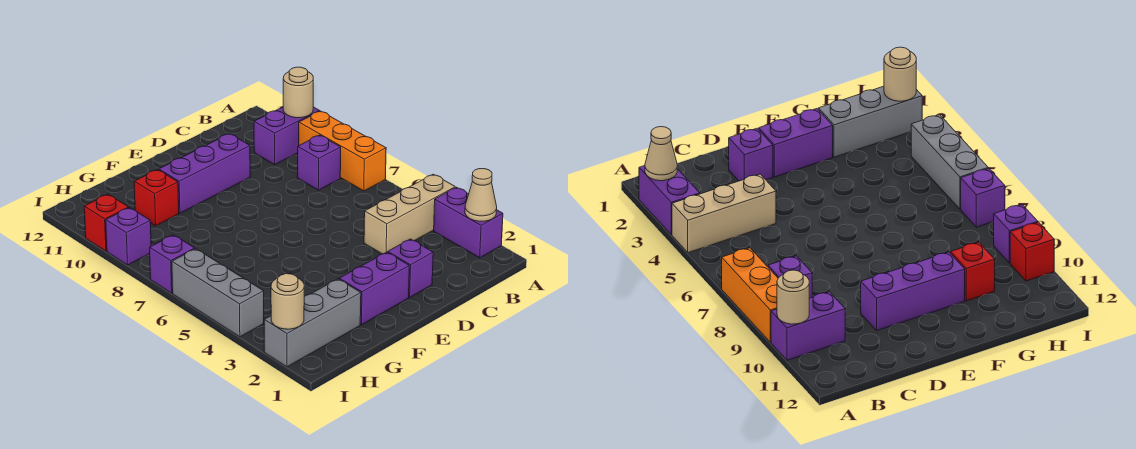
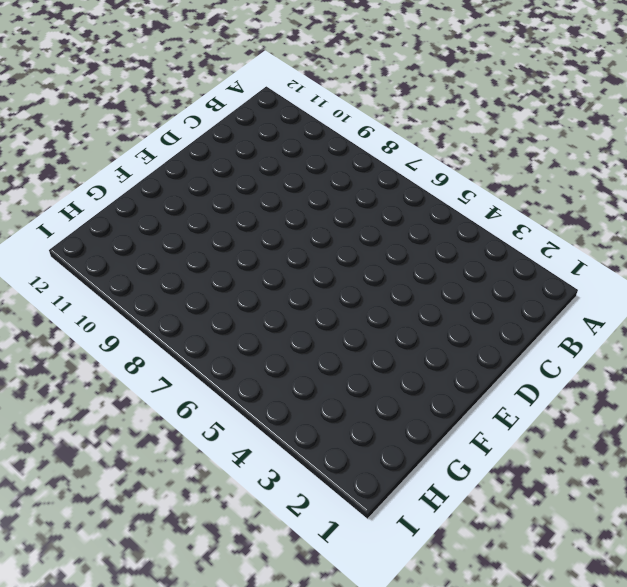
none -> purple 1x2 brick [434,187,503,258]
none -> tan 1x3 brick [364,174,455,254]
none -> orange 1x3 brick [299,111,386,191]

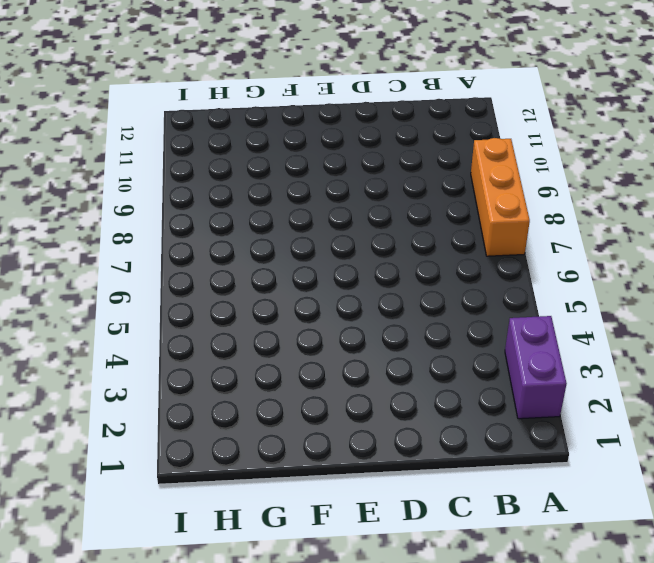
none -> tan 1x3 brick [364,174,455,254]
none -> purple 1x2 brick [254,107,320,165]
none -> purple 1x1 brick [297,135,341,190]

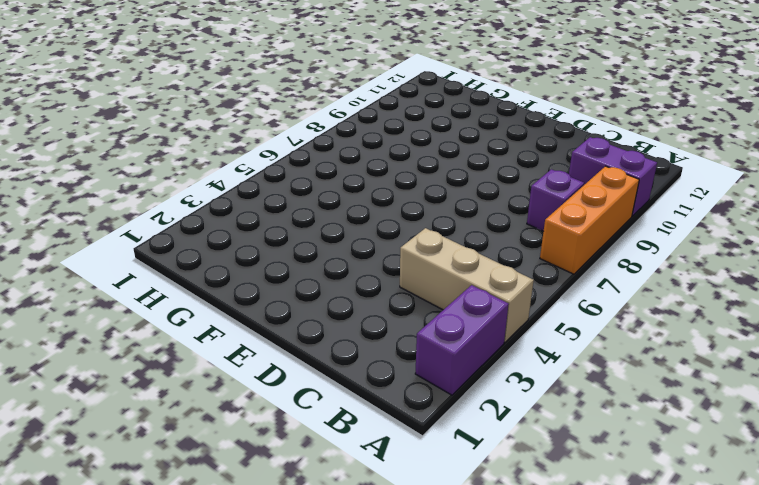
none -> purple 1x1 brick [388,239,433,297]
none -> purple 1x3 brick [159,134,250,213]
none -> purple 1x2 brick [339,252,409,325]

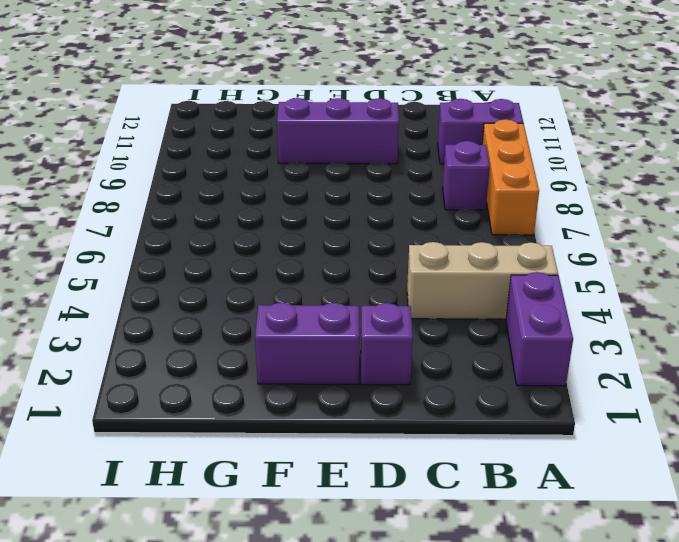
none -> grey 1x3 brick [264,279,361,367]
none -> red 1x1 brick [134,170,179,226]
none -> grey 1x3 brick [172,249,264,337]

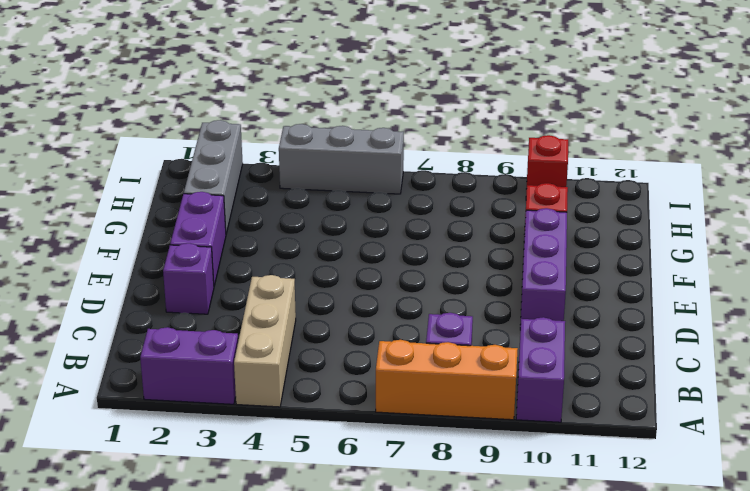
none -> purple 1x1 brick [150,235,195,293]
none -> purple 1x1 brick [106,208,151,265]
none -> tan 1x1 cone [465,169,497,221]

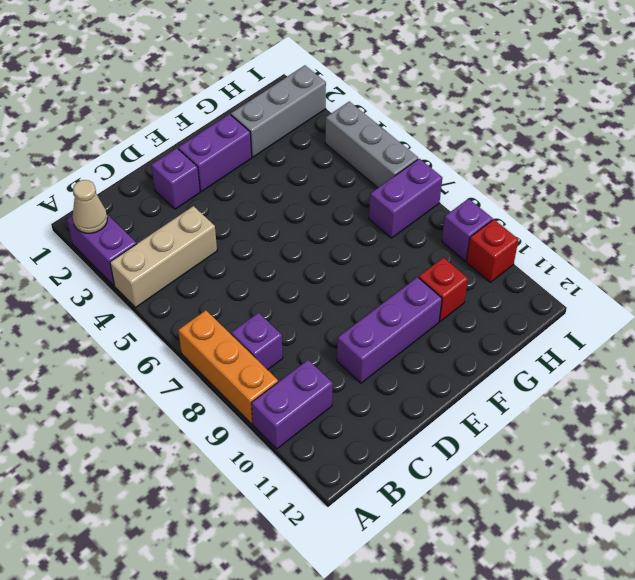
purple 1x2 brick [369,159,442,238] -> purple 1x1 brick [150,235,195,293]
none -> tan 1x1 round brick [283,67,313,118]
none -> tan 1x1 round brick [271,274,304,329]

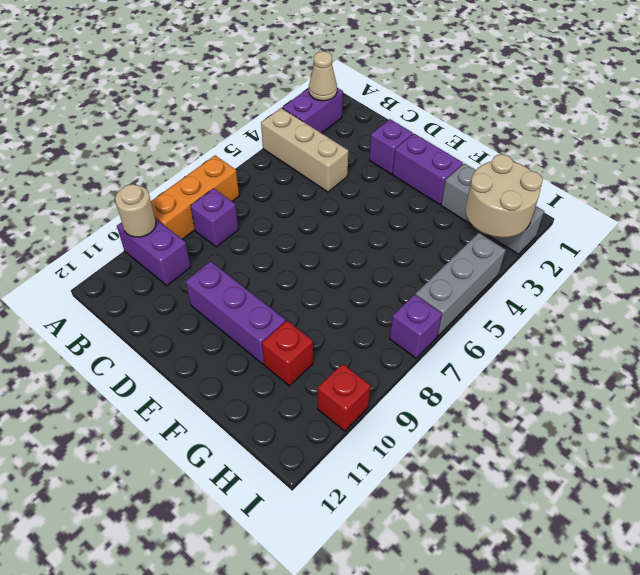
tan 2x2 round brick [465,154,543,238] -> tan 1x1 round brick [271,274,304,329]
none -> purple 1x1 brick [106,208,151,265]

